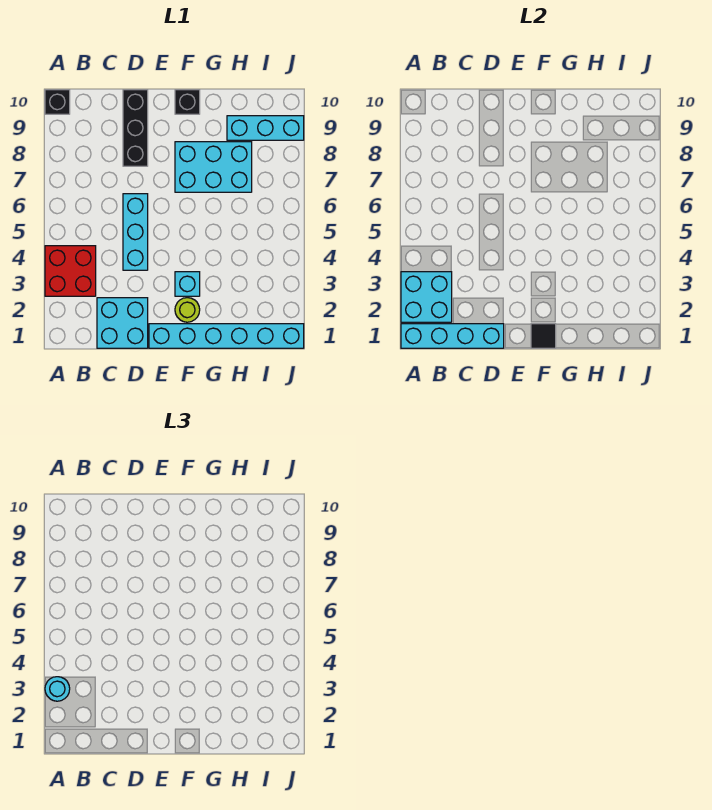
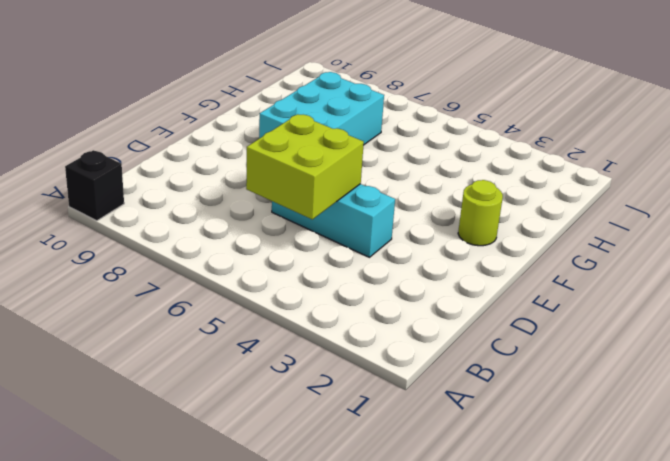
lime 2x2 brick [246,114,364,219] -> none
none -> red 2x2 brick [45,246,96,296]
none -> cyan 2x2 brick [97,298,148,348]
none -> black 1x3 brick [123,90,148,166]

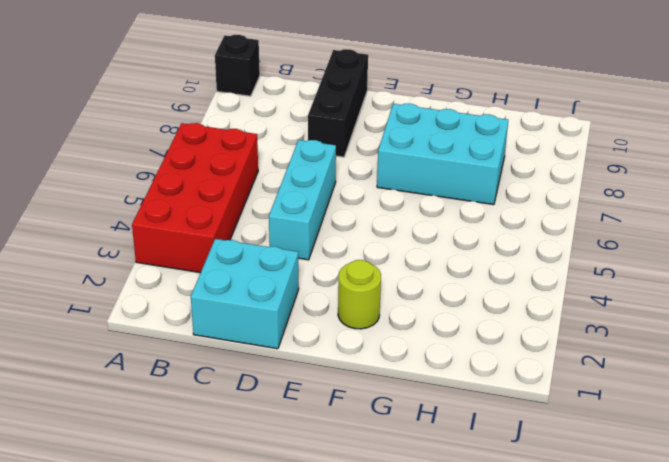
red 2x4 brick [132,123,258,273] -> red 2x2 brick [45,246,96,296]
none -> cyan 1x6 brick [149,324,304,348]
none -> cyan 1x1 brick [175,272,200,296]
none -> black 1x1 brick [175,90,200,114]

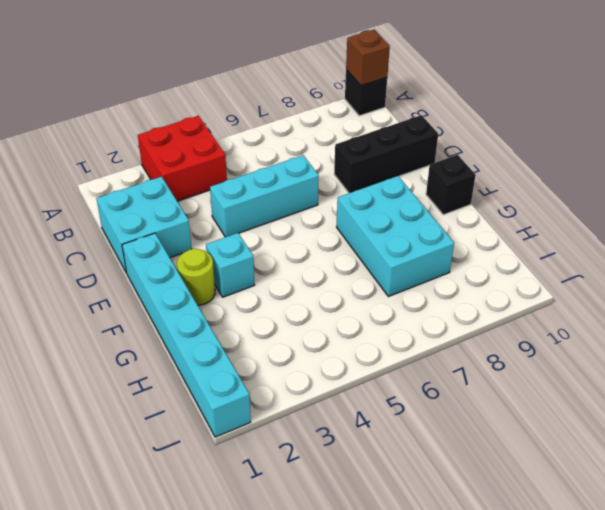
brown 1x1 brick [346,30,390,86] -> none
none -> cyan 1x3 brick [227,116,304,140]
none -> cyan 1x4 brick [401,324,504,348]
none -> cyan 2x2 brick [401,272,452,322]

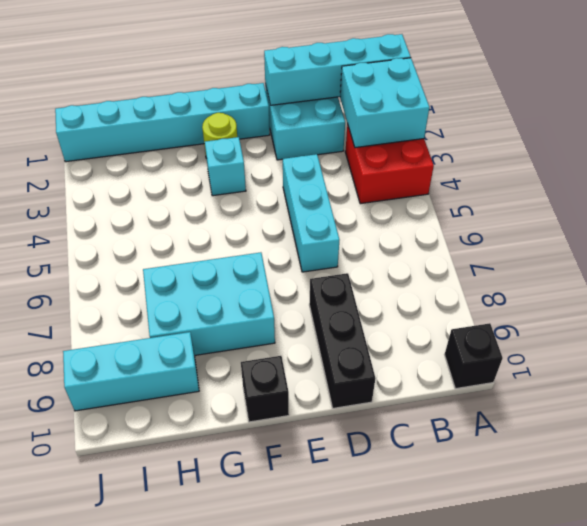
none -> black 1x1 tile [531,324,556,348]
none -> cyan 1x1 round brick [45,677,70,701]

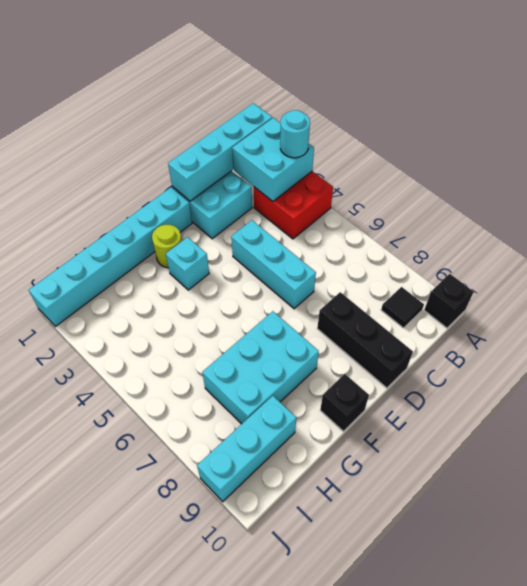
black 1x1 tile [381,287,424,328] -> black 1x1 tile moved to [531,324,556,348]

